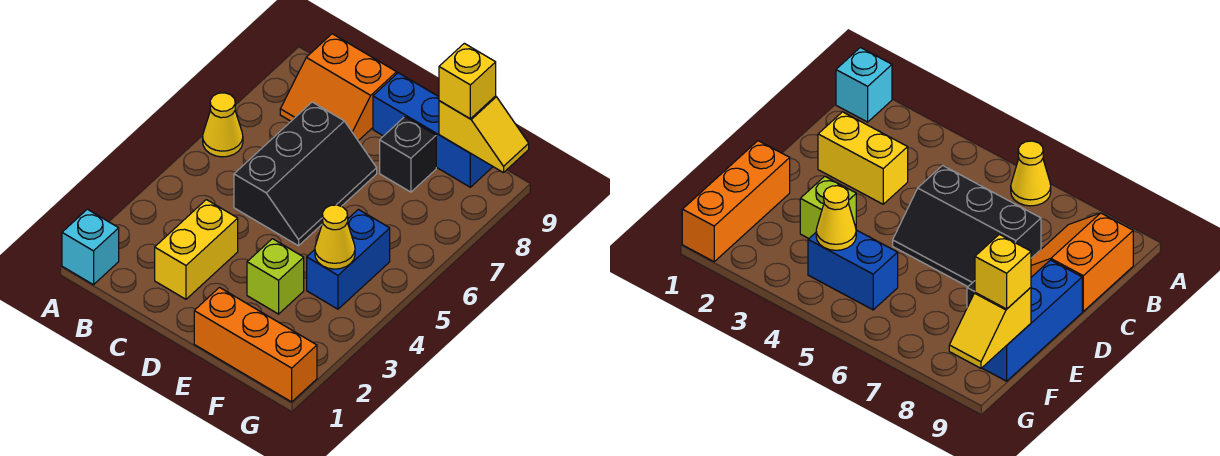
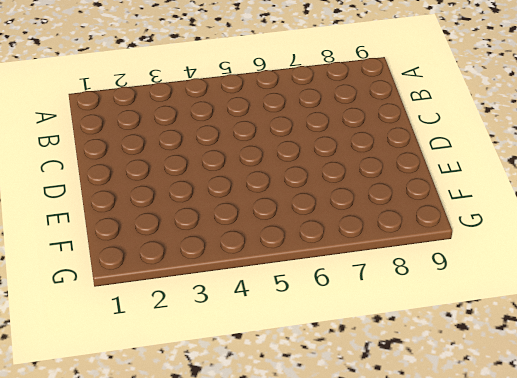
none -> cyan 1x1 brick [62,209,119,285]
none -> yellow 1x1 cone [203,93,243,157]
none -> orange 2x2 slope [280,34,397,141]

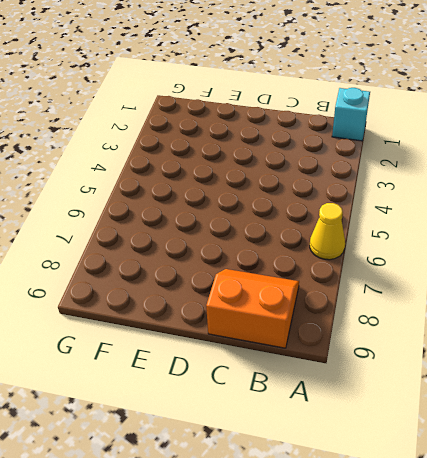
none -> yellow 1x2 brick [155,200,238,299]
none -> black 2x3 slope [234,102,377,246]
none -> blue 1x3 brick [373,73,493,187]

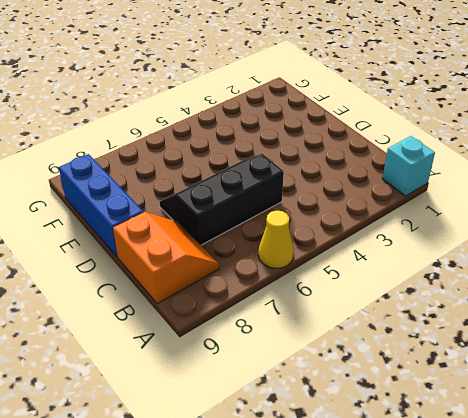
none -> yellow 1x2 brick [155,200,238,299]
none -> orange 1x3 brick [194,288,317,402]
none -> lime 1x1 brick [247,239,304,314]

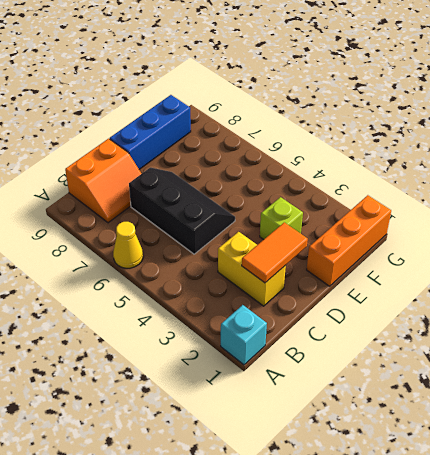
orange 1x2 tile [242,222,308,283] -> none
none -> black 1x1 brick [380,117,436,192]
none -> blue 1x2 brick [307,209,390,309]
none -> yellow 1x1 cone [315,205,355,269]

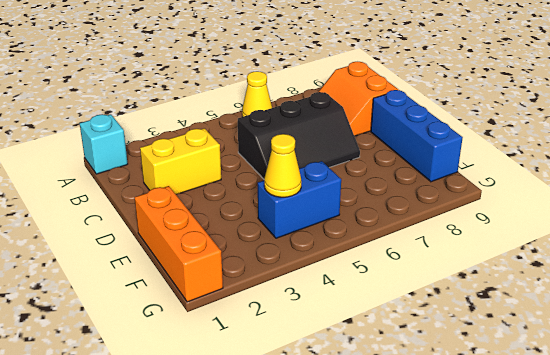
none -> lime 1x1 brick [247,239,304,314]
none -> black 1x1 brick [380,117,436,192]
none -> yellow 1x2 slope [439,96,529,173]

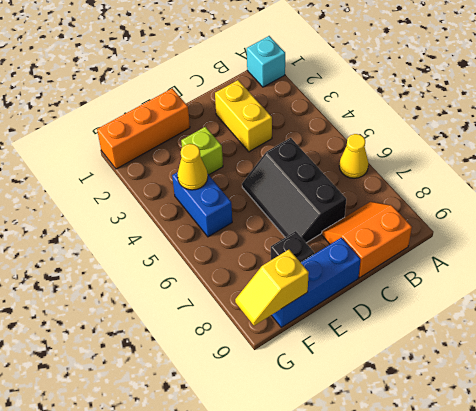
none -> yellow 1x1 brick [439,43,496,119]

